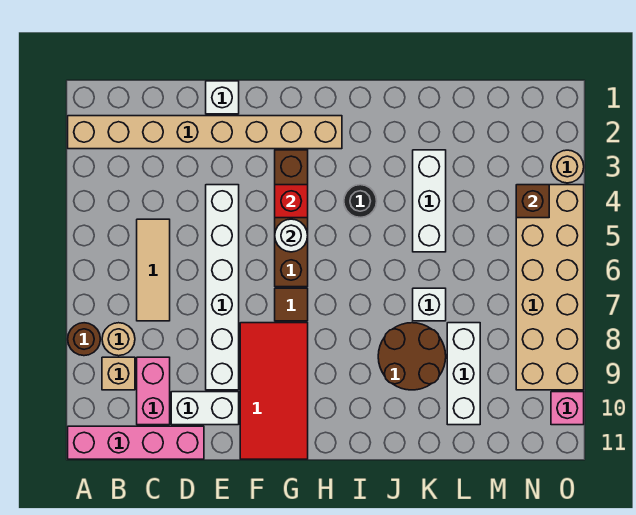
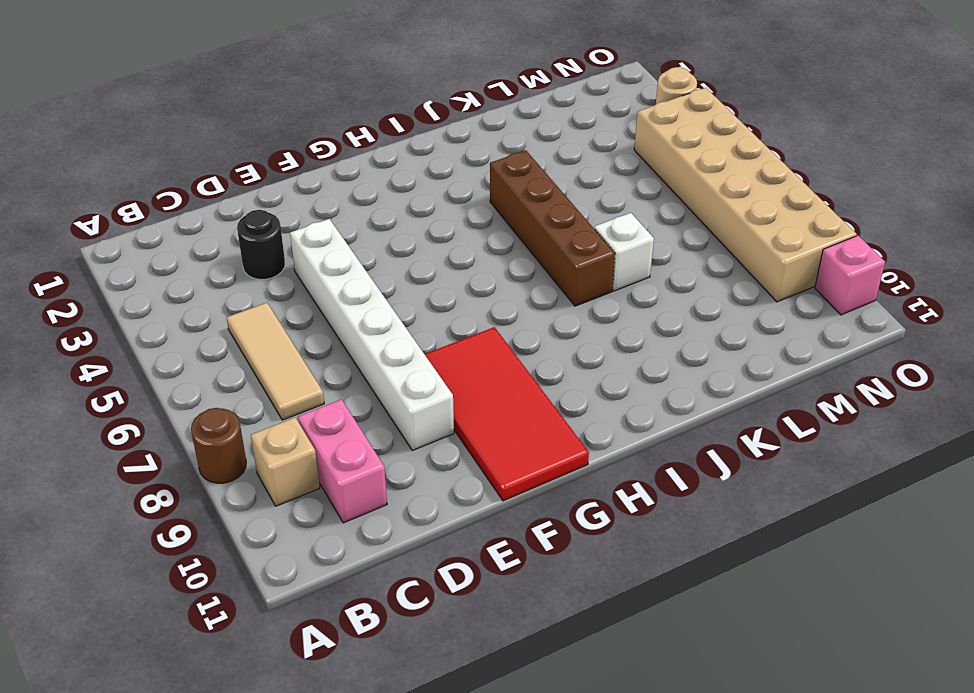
black 1x1 round brick [237,210,285,279] -> black 1x1 round brick moved to [344,185,377,217]
brown 1x4 brick [490,150,615,306] -> brown 1x4 brick moved to [275,150,308,287]
none -> tan 1x8 brick [68,116,342,149]
none -> pink 1x4 brick [68,426,204,459]
none -> tan 1x1 round brick [102,323,135,356]

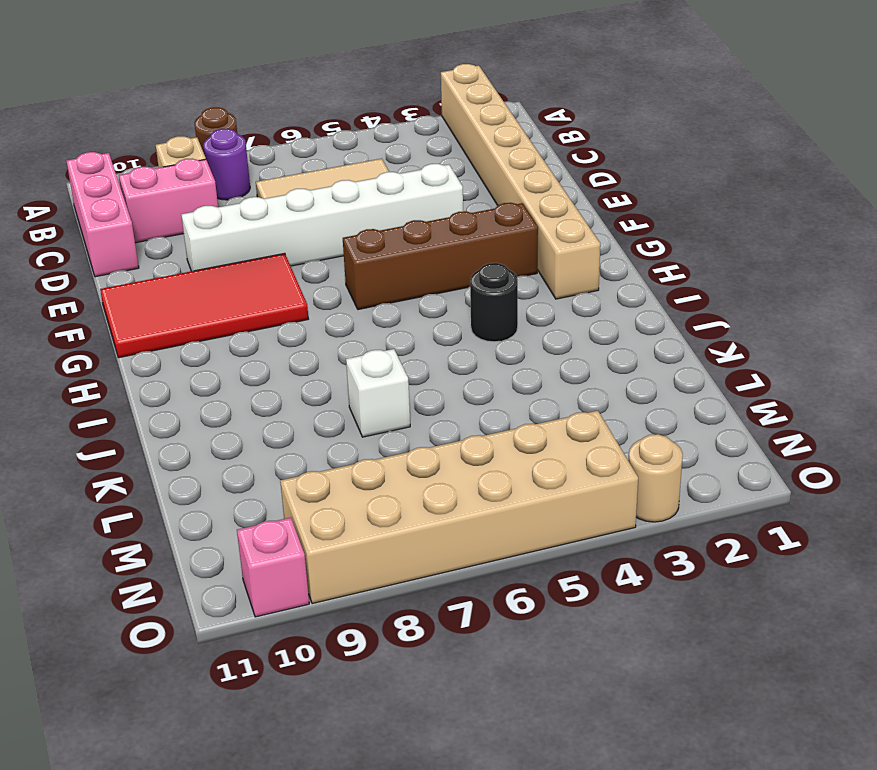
purple 1x1 round brick [203,129,250,200] -> tan 1x1 round brick [102,323,135,356]
pink 1x3 brick [67,152,139,277] -> pink 1x4 brick [68,426,204,459]
none -> white 1x2 brick [171,392,239,425]
none -> white 1x1 brick [206,81,239,114]
none -> brown 1x1 tile [275,288,308,321]

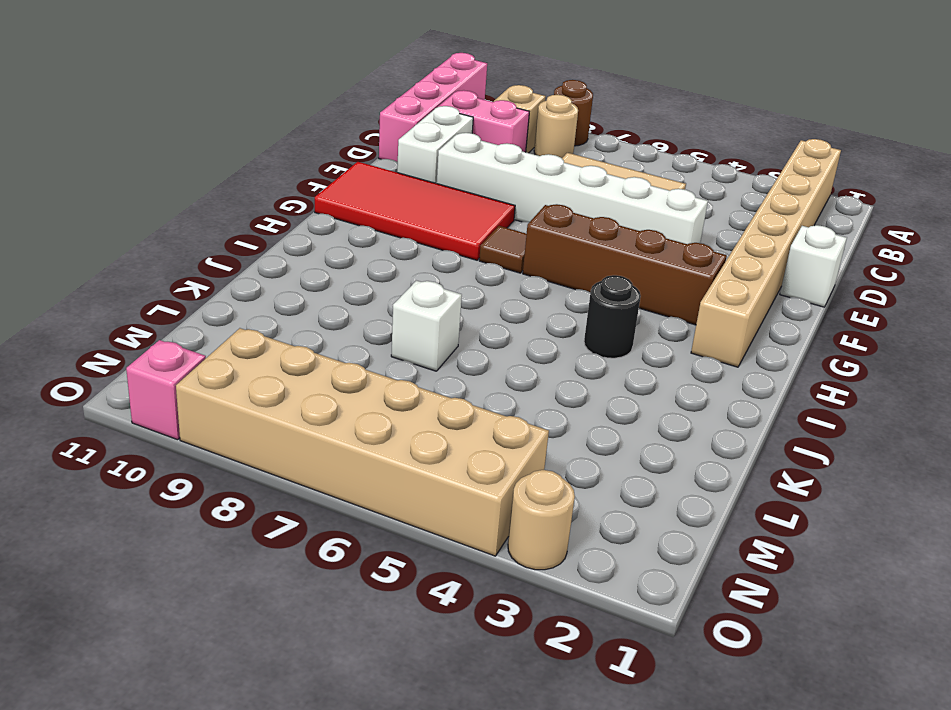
none -> brown 2x2 round brick [378,323,446,390]
none -> white 1x3 brick [413,150,446,252]
none -> white 1x3 brick [447,323,480,425]

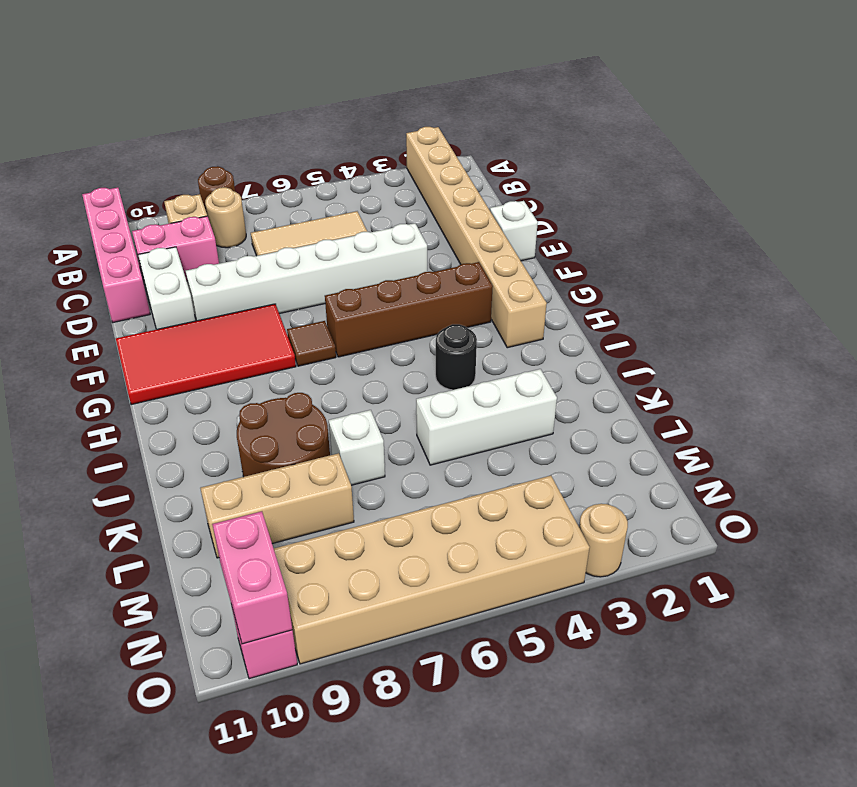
tan 1x3 brick [200,453,354,558] -> white 1x3 brick [447,323,480,425]
pink 1x2 brick [212,511,292,644] -> none
none -> red 1x1 brick [275,185,308,218]
none -> white 1x1 round brick [275,219,308,252]
none -> brown 1x1 brick [516,185,549,218]

